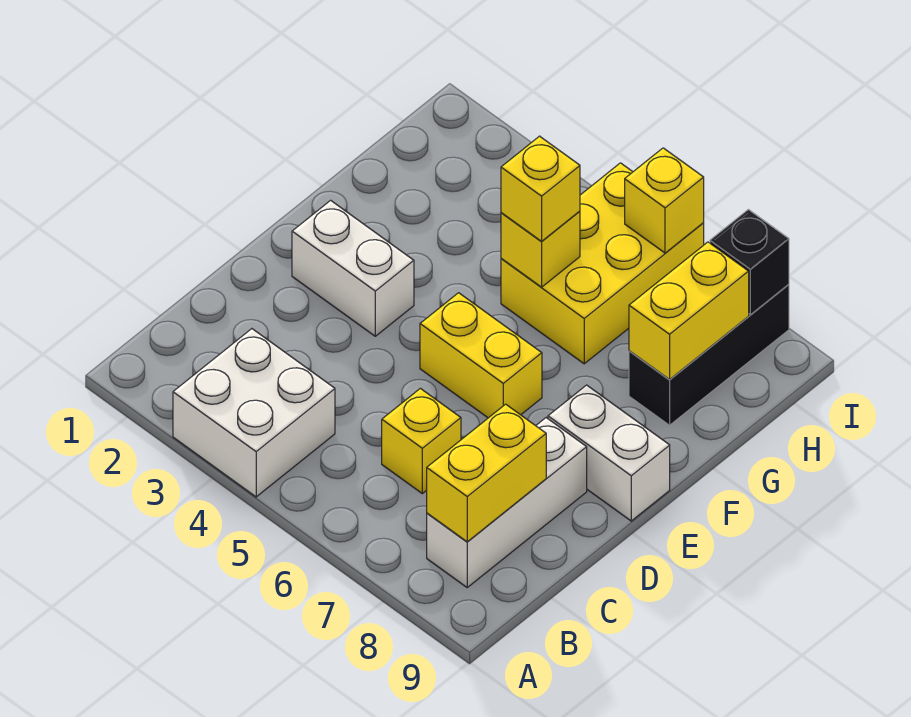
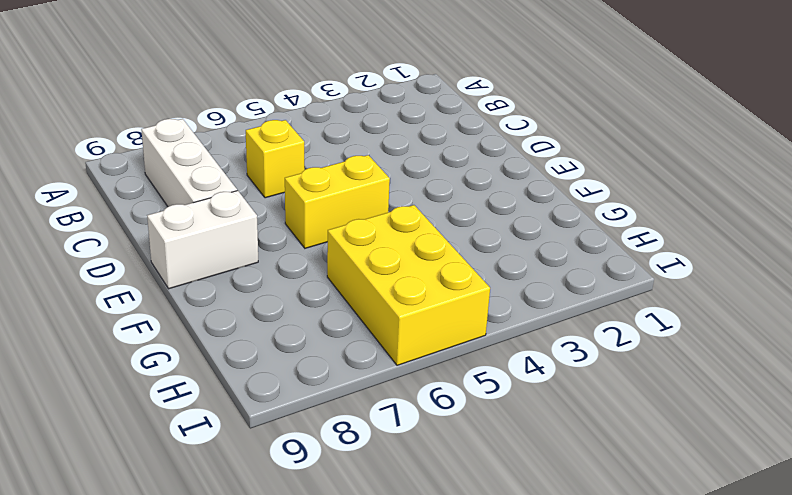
none -> white 2x2 brick [173,329,335,497]
none -> white 1x2 brick [292,200,414,336]
none -> black 1x3 brick [629,284,789,425]

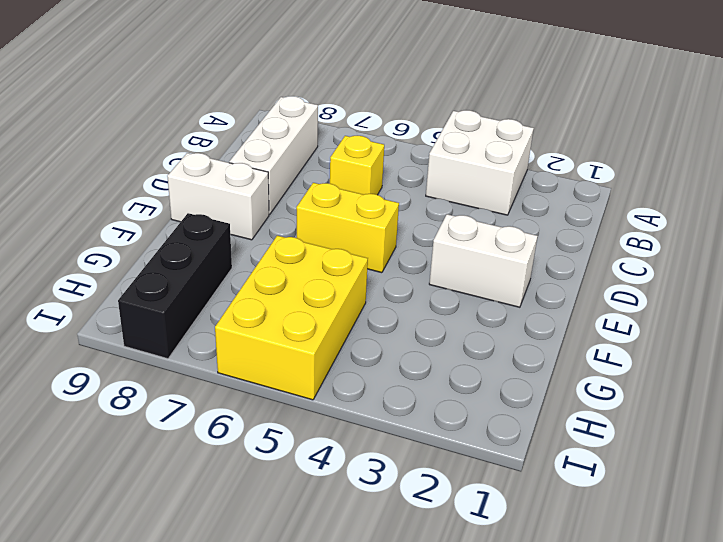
none -> yellow 1x2 brick [427,404,546,542]
none -> yellow 1x1 brick [501,211,580,287]
none -> yellow 1x2 brick [629,242,749,380]

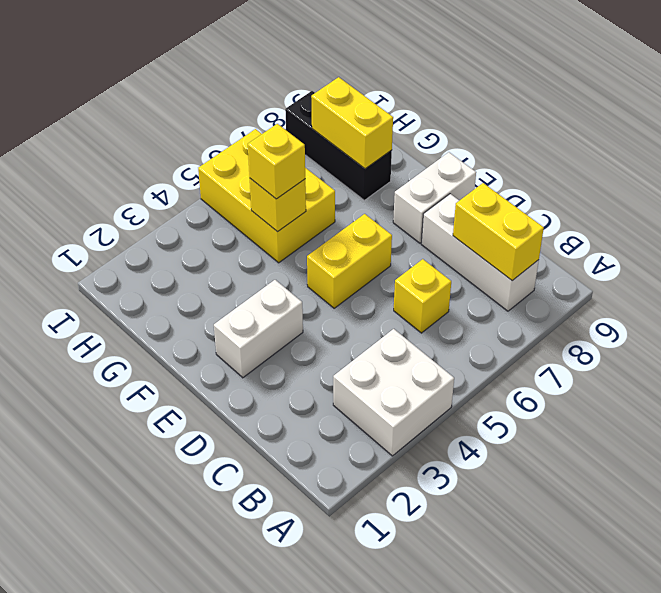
none -> yellow 1x1 brick [625,148,704,253]
none -> black 1x1 brick [710,210,789,315]

